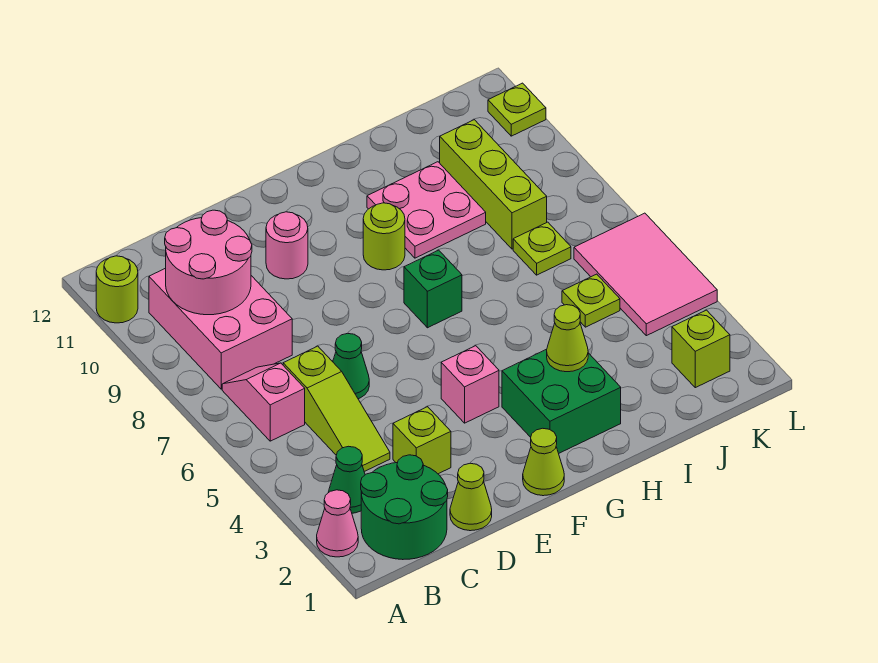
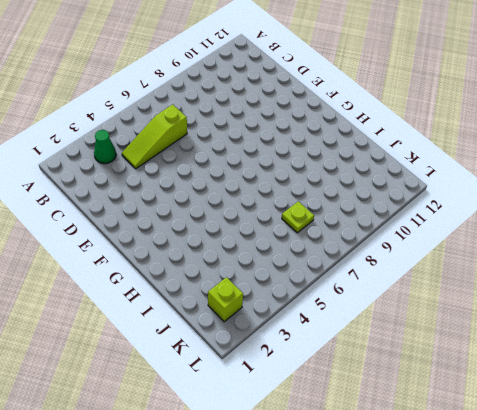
none -> pink 1x1 cone [317,490,358,557]
none -> lime 1x1 round brick [96,256,138,323]
none -> green 2x2 round brick [361,455,448,560]

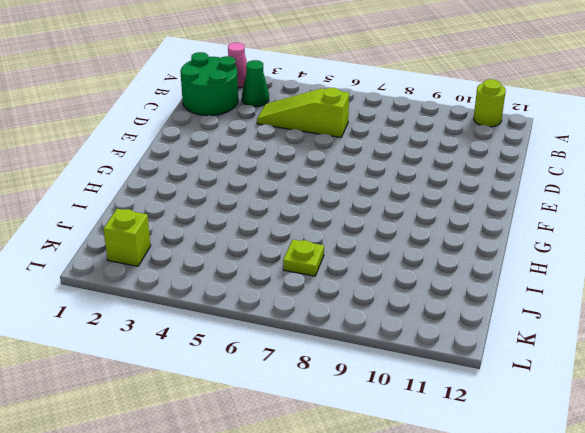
none -> pink 1x2 slope [222,363,305,441]
none -> pink 2x3 brick [149,268,292,389]
none -> lime 1x1 cone [450,463,492,531]

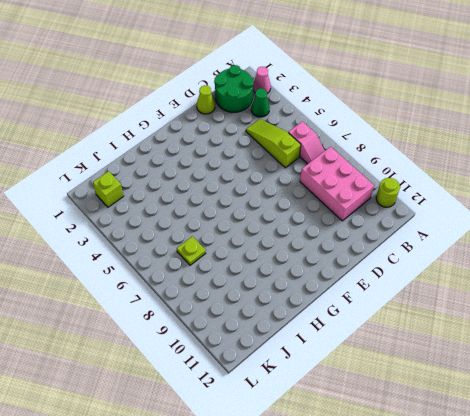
none -> lime 1x1 brick [393,407,451,474]
none -> green 1x1 cone [333,333,369,399]
none -> pink 1x1 round brick [266,212,308,279]

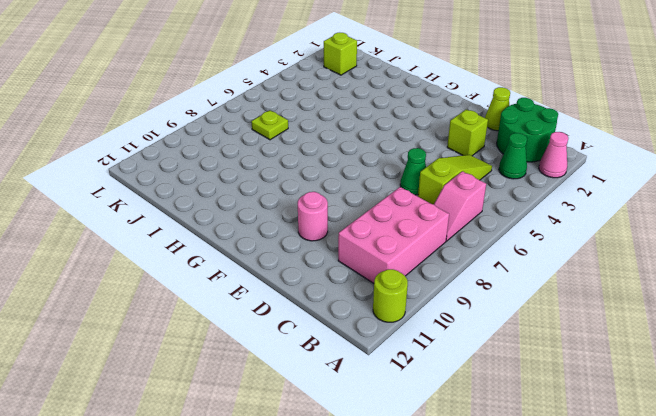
none -> lime 1x1 cone [523,428,564,496]
none -> pink 1x1 brick [441,346,499,423]
none -> green 2x2 brick [502,349,621,453]

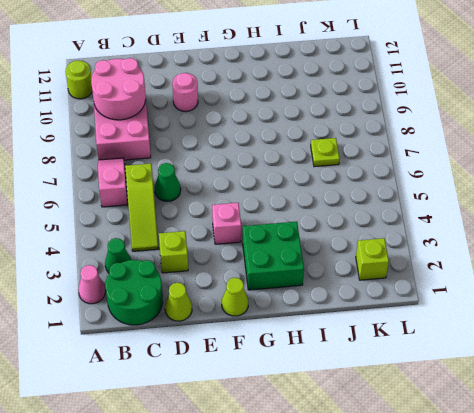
none -> green 1x1 brick [404,250,462,328]
none -> lime 1x1 round brick [363,203,405,270]
none -> pink 2x2 plate [367,162,486,258]

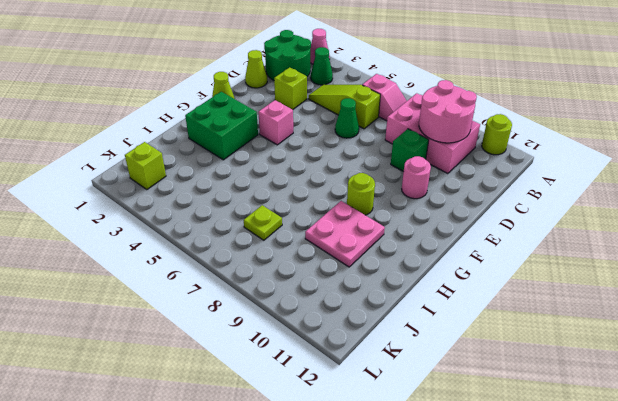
green 1x1 brick [391,129,429,172] -> green 1x1 brick moved to [404,250,462,328]
none -> lime 1x1 plate [562,274,620,327]
none -> lime 1x3 brick [440,120,547,249]
none -> pink 2x3 tile [574,213,717,336]

